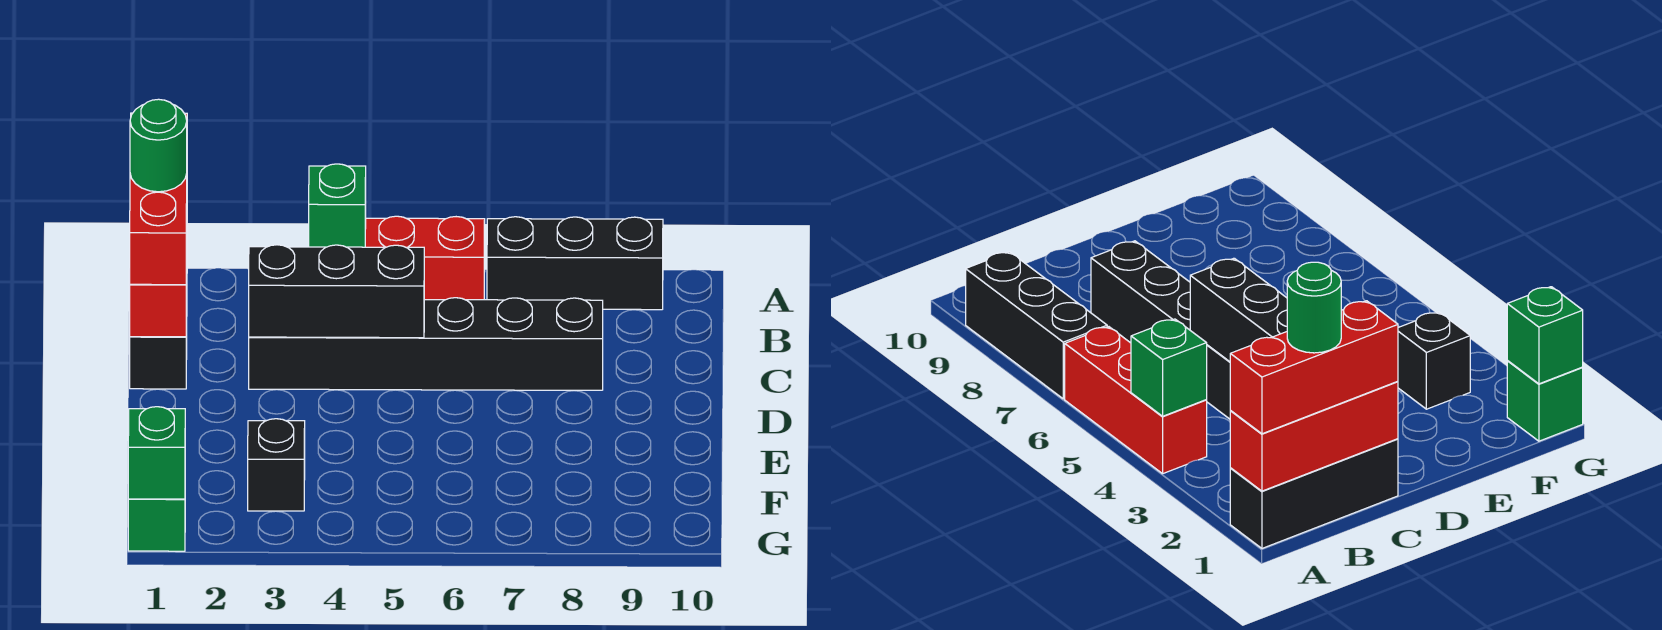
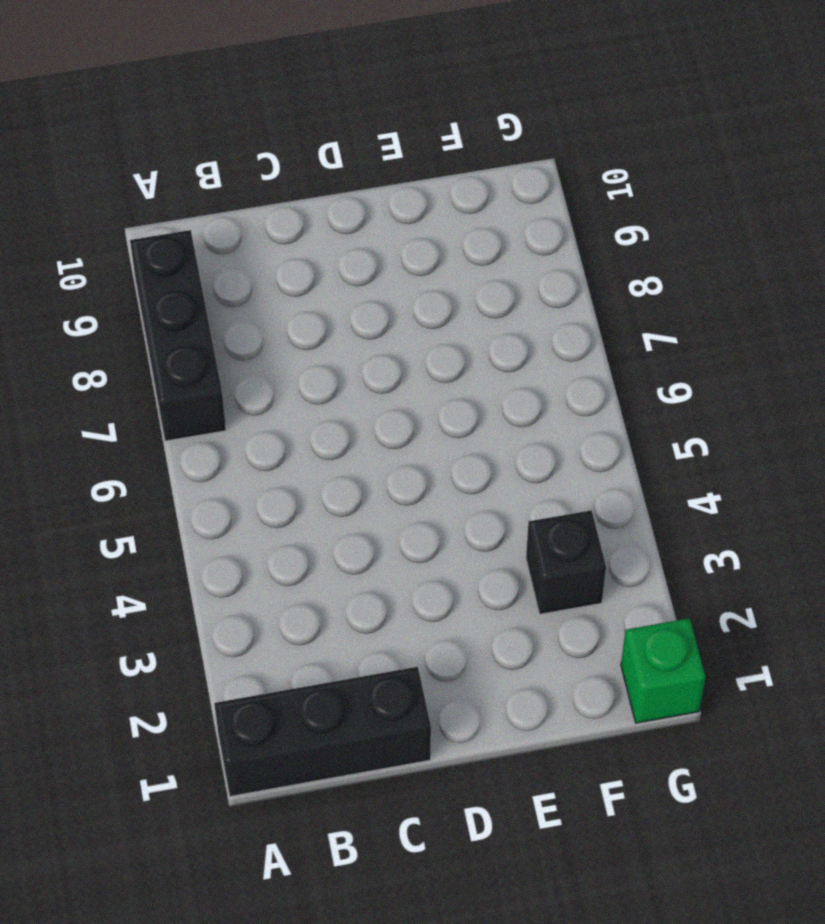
none -> red 1x3 brick [365,216,485,300]
none -> black 1x6 brick [249,298,603,390]
none -> red 1x3 brick [130,255,187,337]

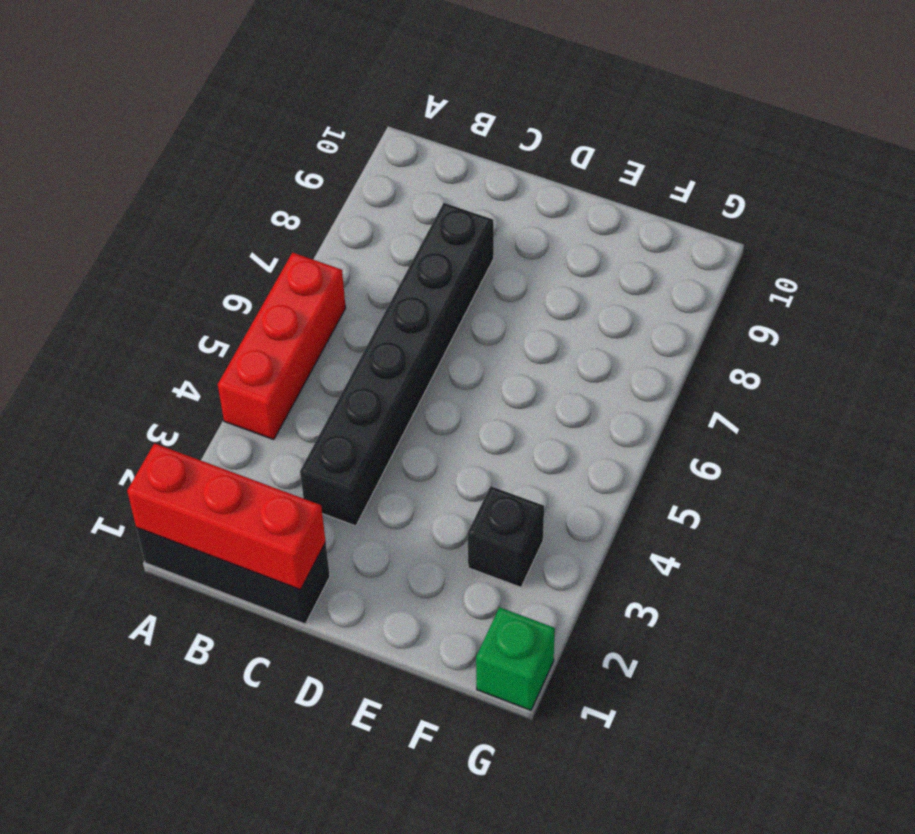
none -> black 1x3 brick [487,217,663,310]
none -> green 1x1 brick [309,164,366,247]
none -> black 1x3 brick [249,245,424,338]

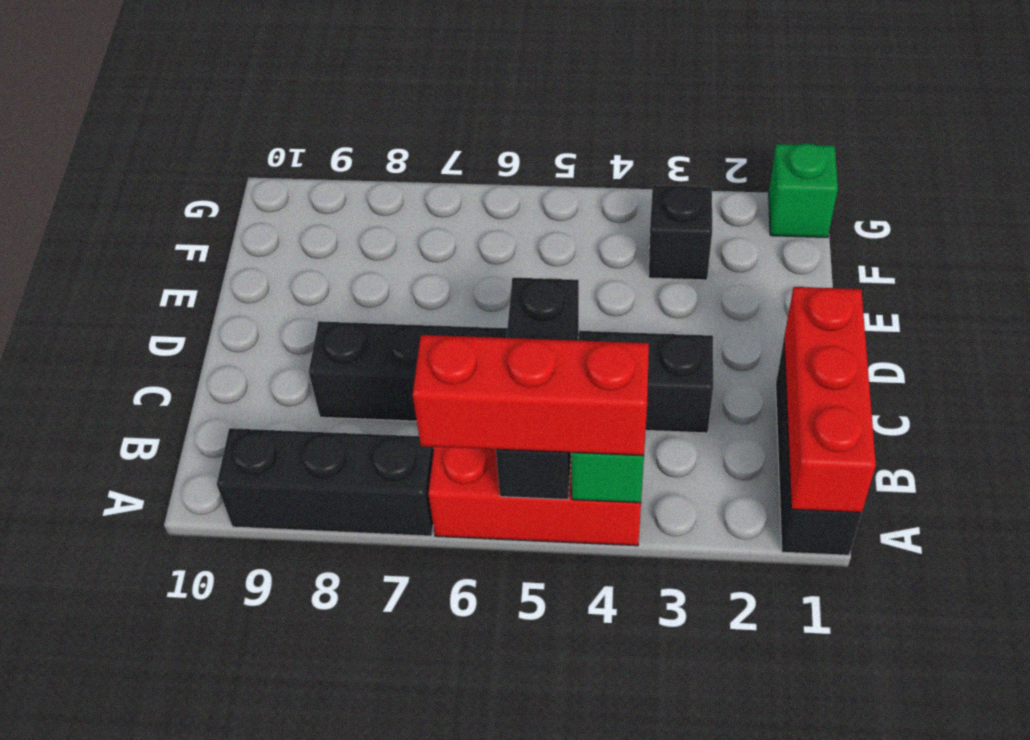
red 1x3 brick [413,335,649,456] -> red 1x3 brick turned to [130,113,187,285]
black 1x3 brick [496,278,579,500] -> black 1x3 brick turned to [249,245,424,338]
none -> green 1x1 brick [128,407,185,499]
none -> green 1x1 round brick [130,99,187,192]

